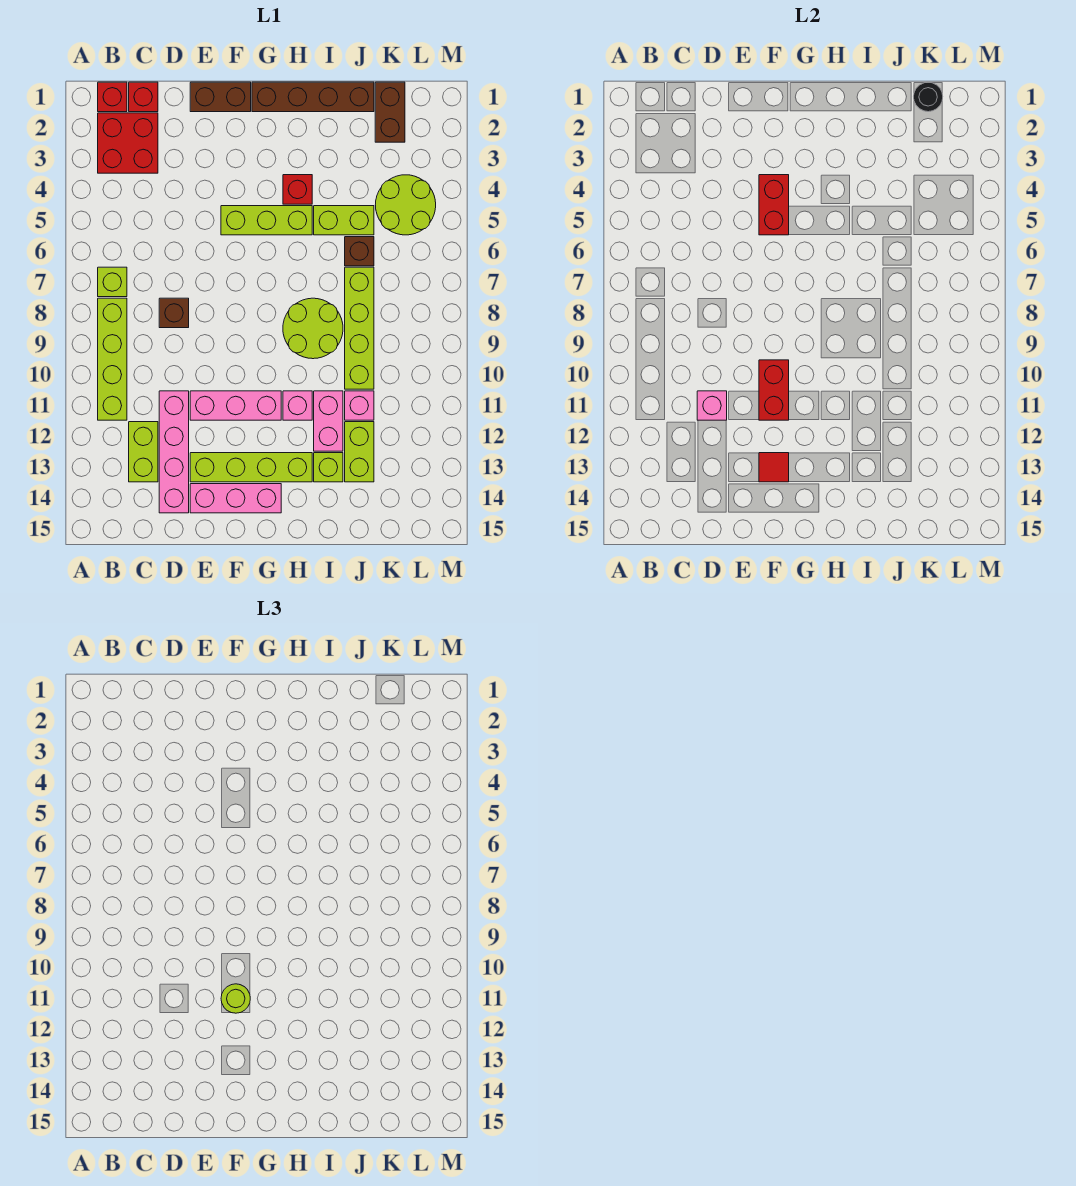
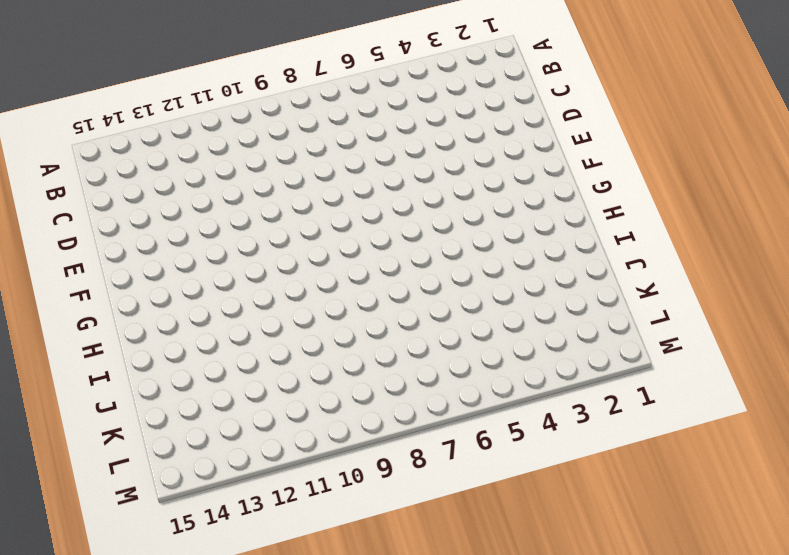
none -> red 1x1 brick [98,82,127,112]
none -> red 2x2 brick [98,113,158,173]
none -> lime 1x1 brick [98,267,127,297]
none -> lime 1x4 brick [98,298,127,420]

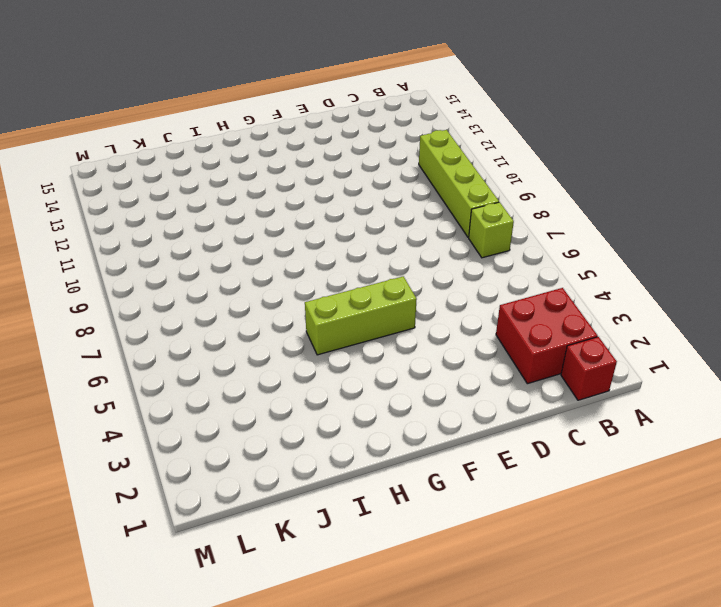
none -> red 1x1 brick [129,82,158,112]
none -> lime 1x2 brick [129,422,158,482]
none -> brown 1x1 brick [159,298,189,328]
none -> pink 1x4 brick [159,391,189,513]

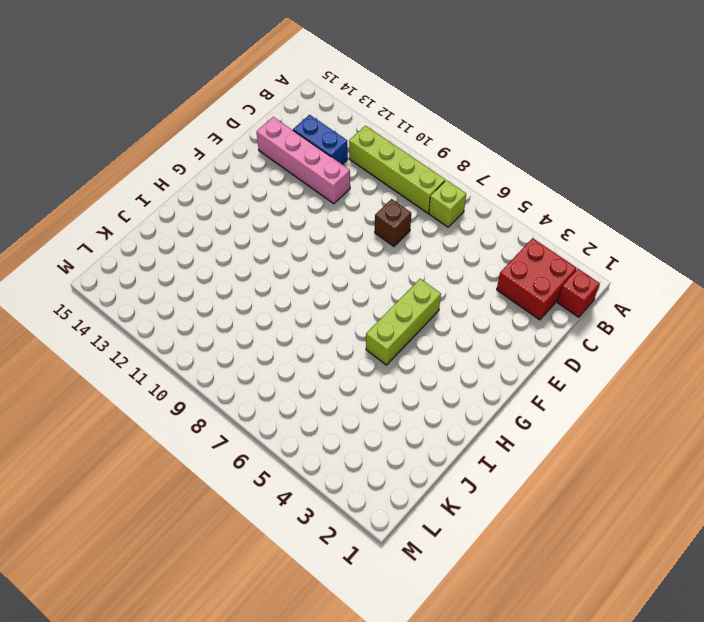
blue 1x2 brick [293,115,348,164] -> lime 1x2 brick [129,422,158,482]
none -> red 1x1 brick [129,82,158,112]
none -> brown 1x2 brick [190,82,251,112]
none -> pink 1x3 brick [190,391,281,420]
none -> lime 1x4 brick [190,453,312,482]

